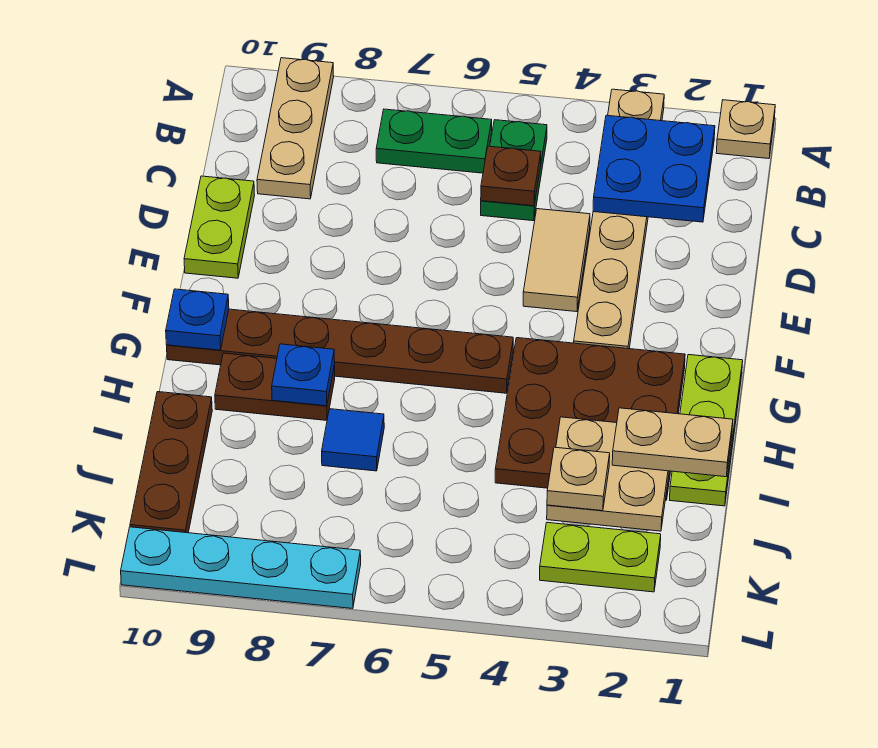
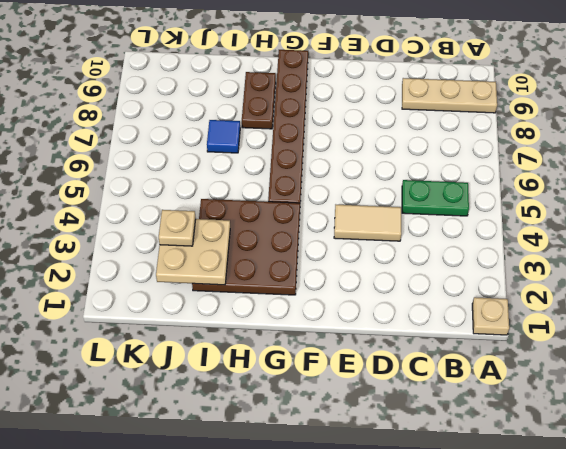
none -> tan 1x6 plate [574,89,664,349]
none -> green 1x2 plate [376,109,492,173]
none -> lime 1x2 plate [184,176,255,278]

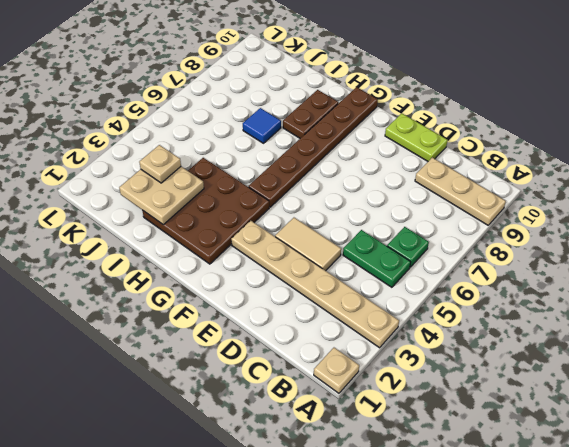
green 1x1 plate [387,227,429,267] -> green 1x2 plate [376,109,492,173]
none -> lime 1x3 plate [670,355,743,506]
none -> brown 1x3 plate [130,392,212,533]
none -> lime 1x2 plate [540,522,661,592]

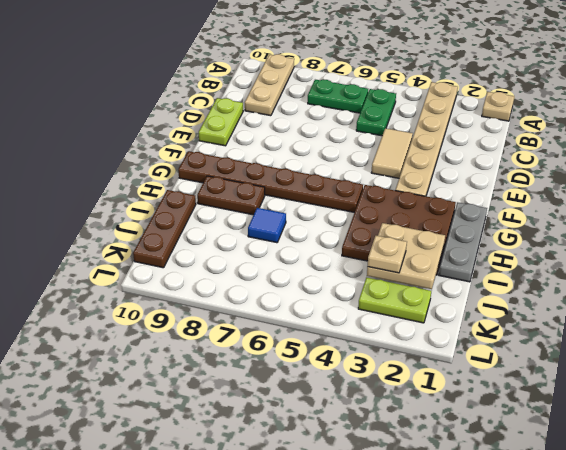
grey 1x3 plate [439,202,487,282] -> lime 1x3 plate [670,355,743,506]
none -> cyan 1x4 plate [121,527,361,609]
none -> blue 2x2 plate [593,115,715,222]
none -> brown 1x1 plate [481,146,541,206]

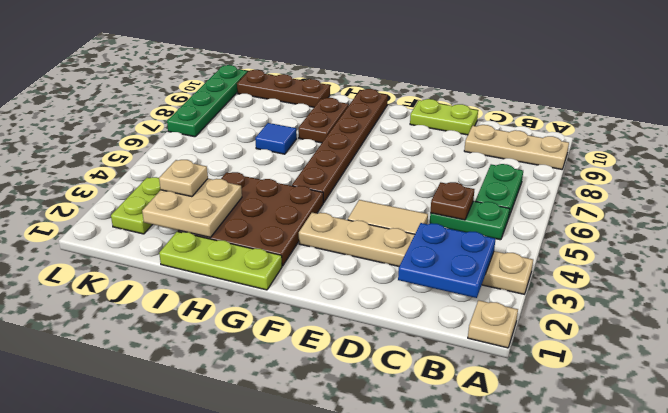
green 1x4 plate [167,65,247,137] -> cyan 1x4 plate [121,527,361,609]
none -> blue 1x1 plate [166,289,229,350]
none -> blue 1x1 plate [272,344,335,406]
none -> tan 1x2 plate [612,408,733,477]

